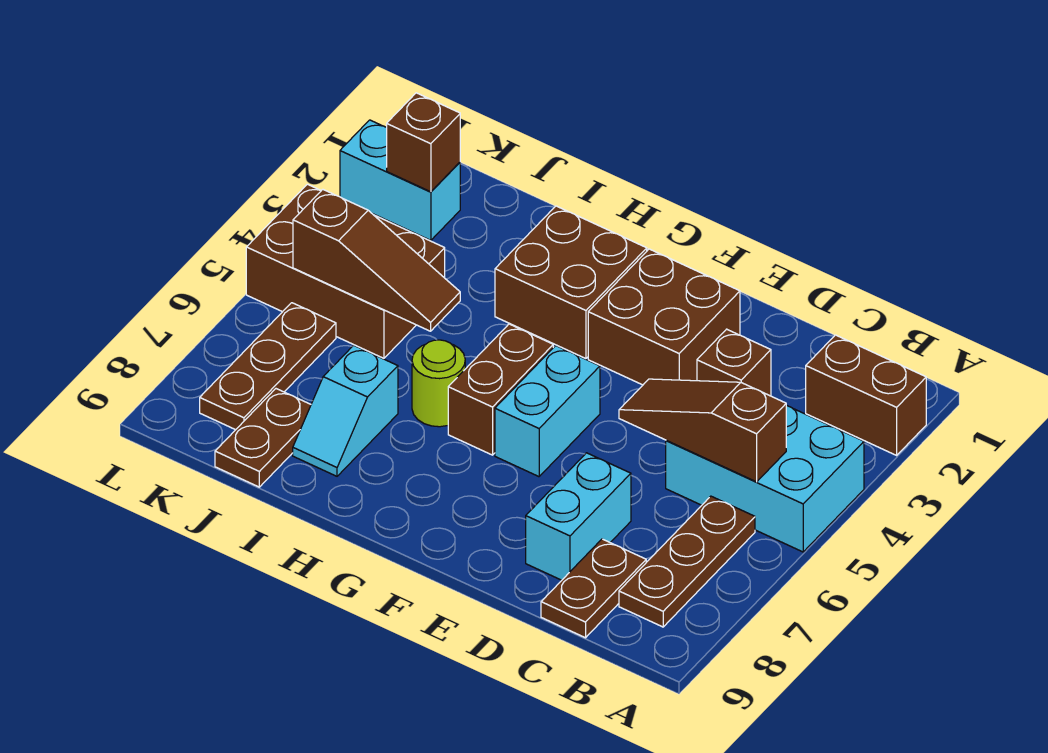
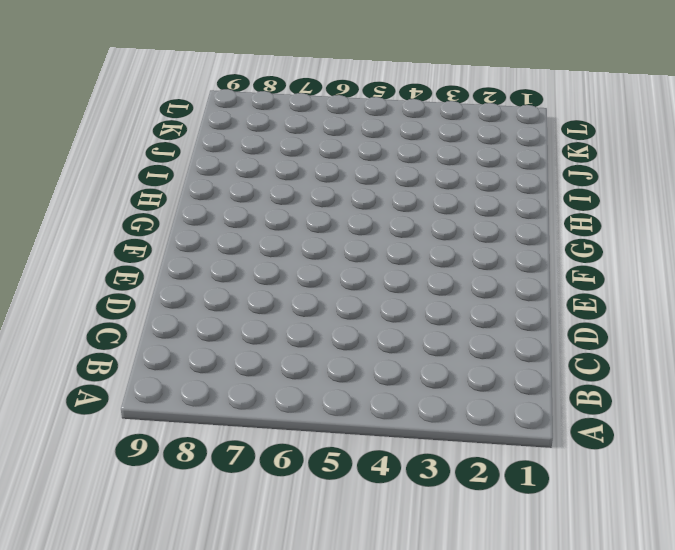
none -> brown 1x2 brick [806,335,926,455]
none -> cyan 2x3 brick [666,405,864,552]
none -> brown 1x3 plate [619,496,755,627]

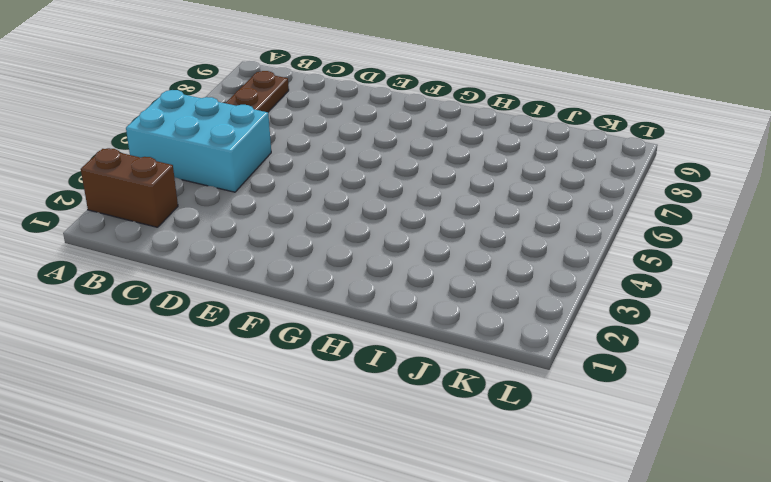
none -> brown 1x2 plate [541,539,646,638]
none -> cyan 1x2 brick [526,453,631,580]
none -> brown 2x2 brick [588,249,740,385]

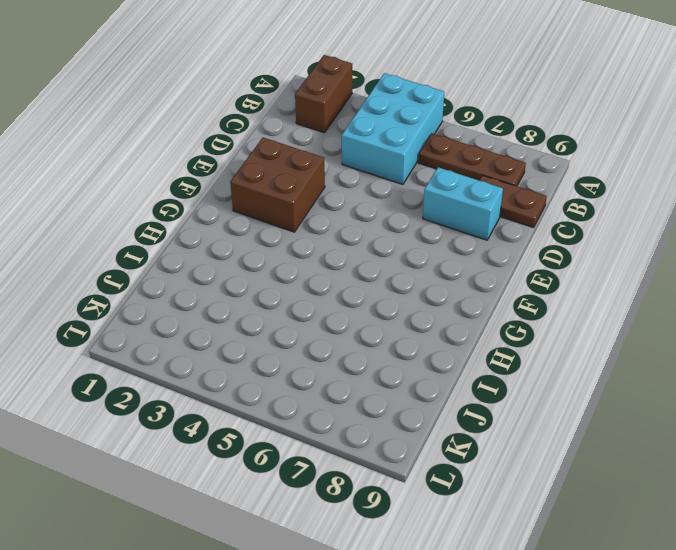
none -> cyan 1x2 brick [495,346,600,477]
none -> brown 2x2 brick [495,206,647,359]
none -> brown 1x2 brick [448,324,553,455]

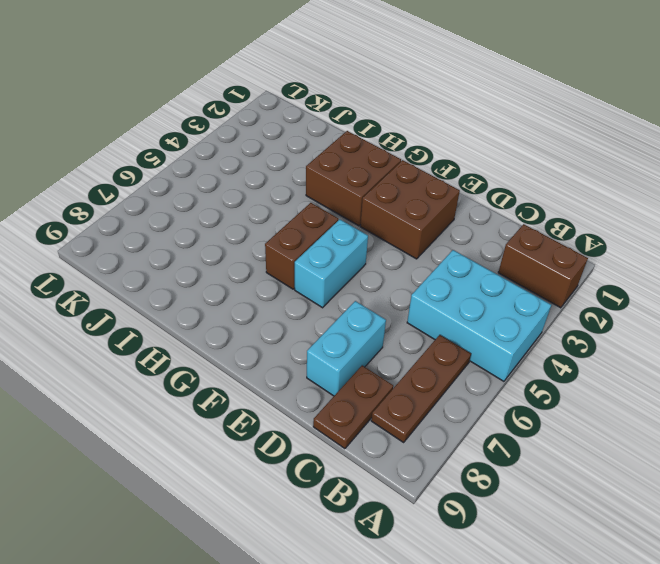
none -> lime 1x1 round brick [412,340,465,427]
none -> cyan 1x2 slope [293,345,398,476]
none -> brown 2x3 brick [246,184,445,358]

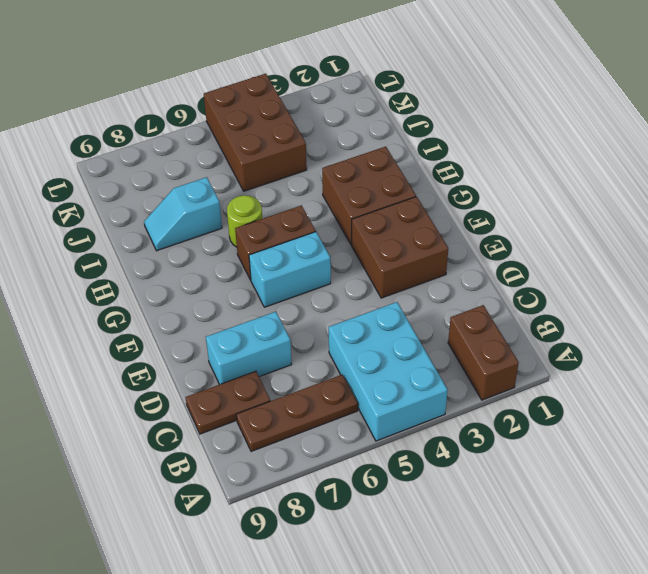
none -> brown 1x2 plate [215,389,311,487]
none -> cyan 1x2 brick [340,120,460,240]
none -> brown 1x3 plate [200,303,336,430]

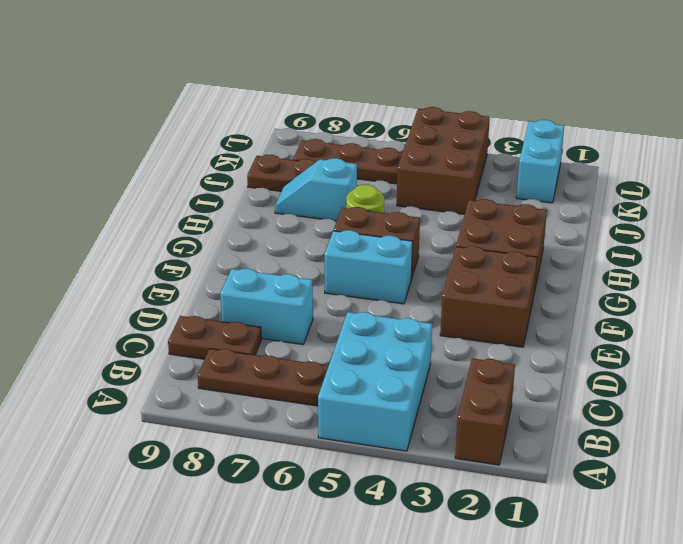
none -> brown 1x3 slope [619,379,786,482]
none -> brown 1x1 brick [697,329,771,396]
none -> brown 1x3 slope [293,189,460,331]

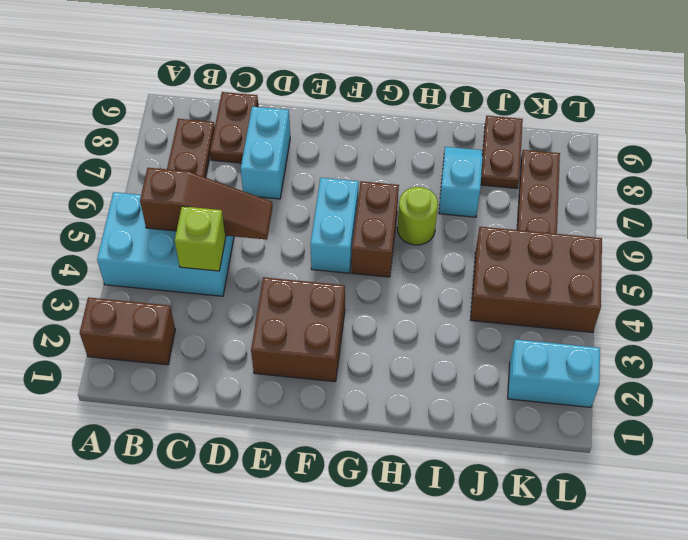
lime 1x1 brick [175,206,226,271] -> brown 1x1 brick [697,329,771,396]
none -> brown 2x2 brick [495,206,647,359]
none -> brown 1x3 slope [293,189,460,331]
none -> brown 1x1 brick [387,93,460,192]

